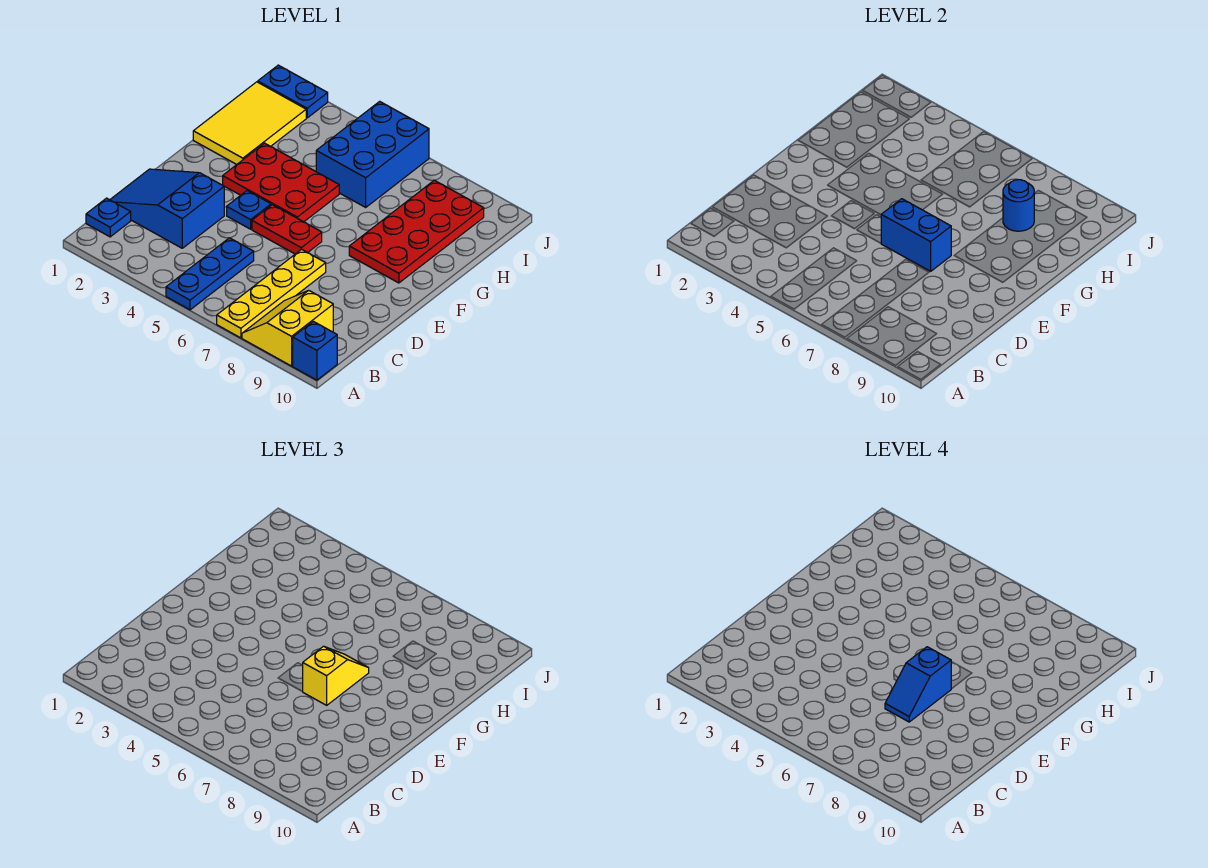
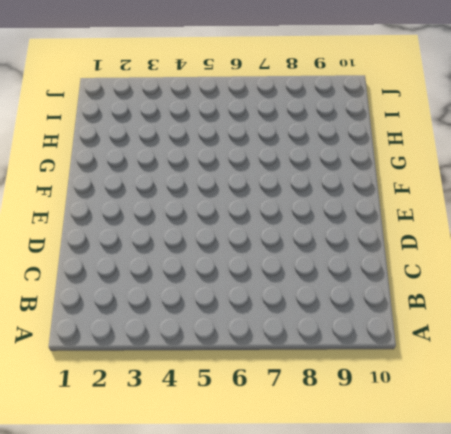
none -> blue 1x3 plate [166,238,254,310]
none -> yellow 1x4 plate [217,249,326,338]
none -> yellow 2x2 slope [242,290,333,366]

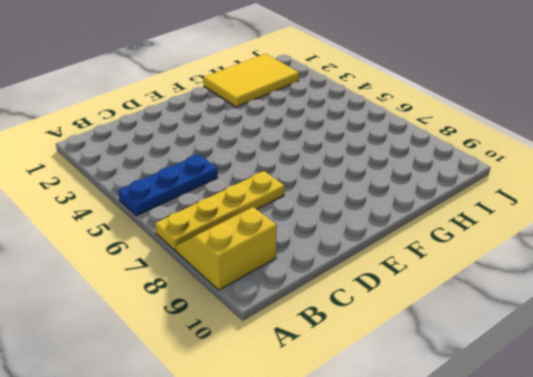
none -> blue 1x1 brick [293,321,337,380]
none -> blue 1x1 plate [86,198,131,237]
none -> blue 2x3 slope [110,169,224,248]

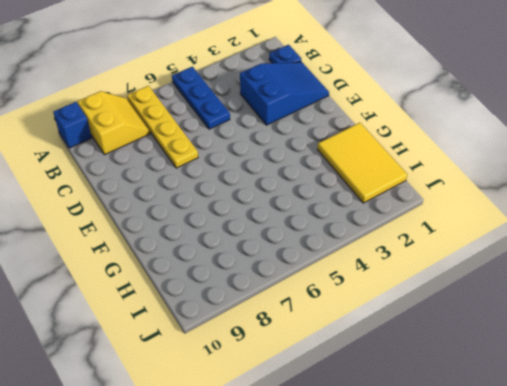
none -> blue 1x1 plate [227,191,271,229]
none -> red 1x2 plate [252,205,322,254]
none -> red 2x3 plate [223,143,339,222]

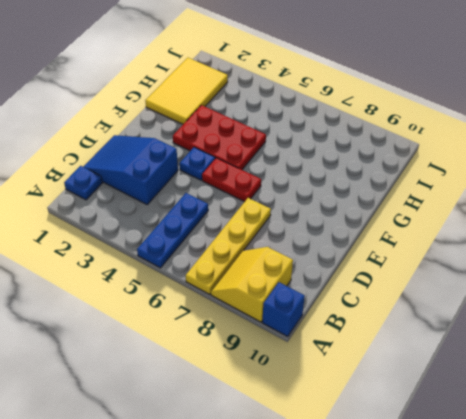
none -> red 2x4 plate [349,180,484,283]
none -> blue 2x3 brick [316,101,429,207]
none -> blue 1x2 plate [258,65,328,118]

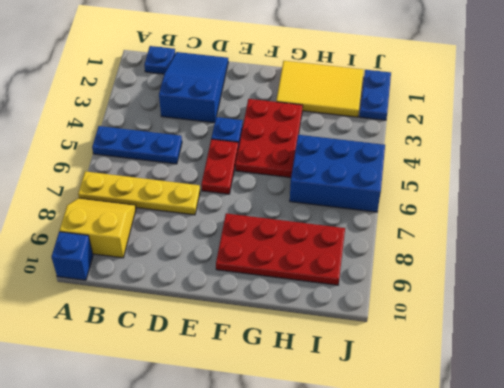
none -> blue 1x2 brick [881,199,951,271]
none -> blue 1x1 round brick [1003,180,1034,231]
none -> yellow 1x2 slope [302,646,369,705]

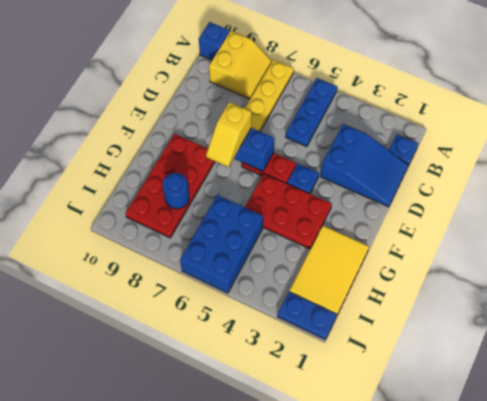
none -> blue 1x2 slope [885,647,951,722]

